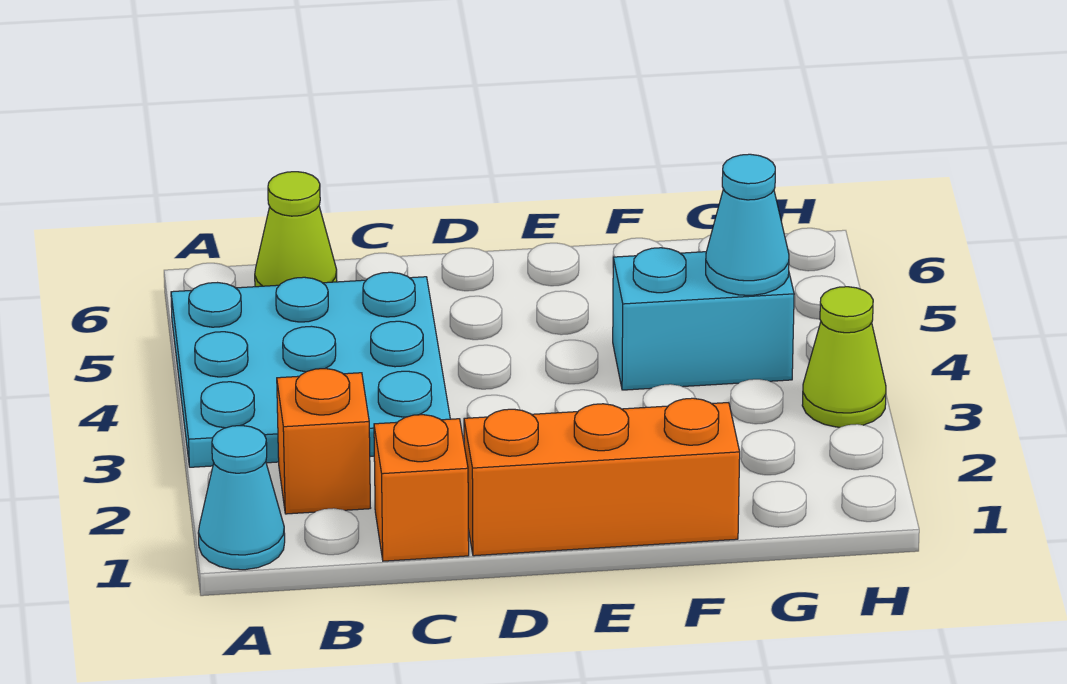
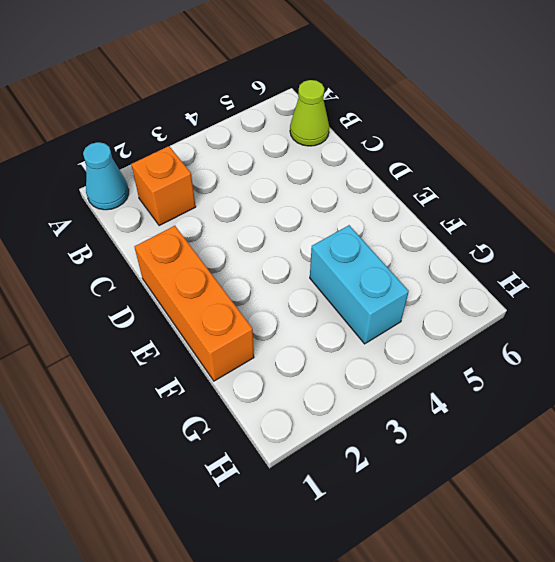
none -> cyan 3x3 plate [171,272,450,467]
none -> orange 1x1 brick [374,415,469,561]

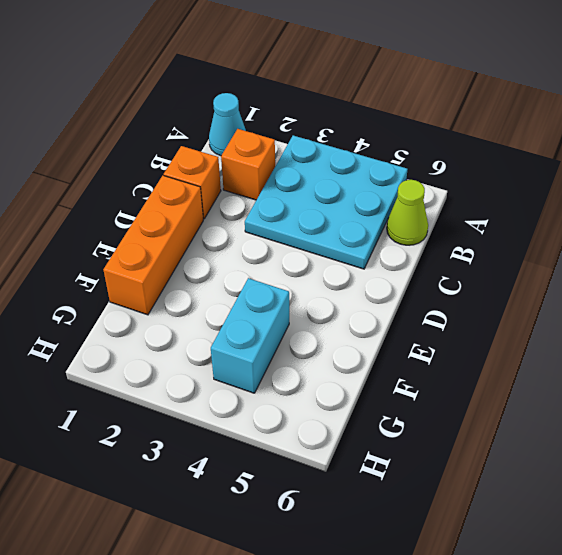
none -> lime 1x1 cone [802,287,886,427]
none -> cyan 1x1 cone [706,154,789,295]

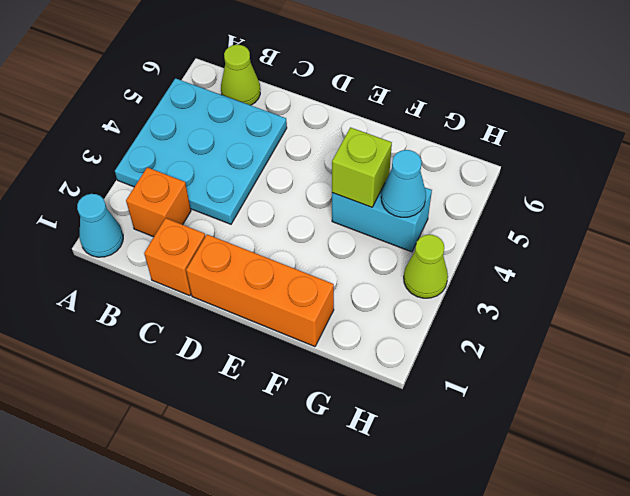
lime 1x1 brick [332,127,392,207] -> none

